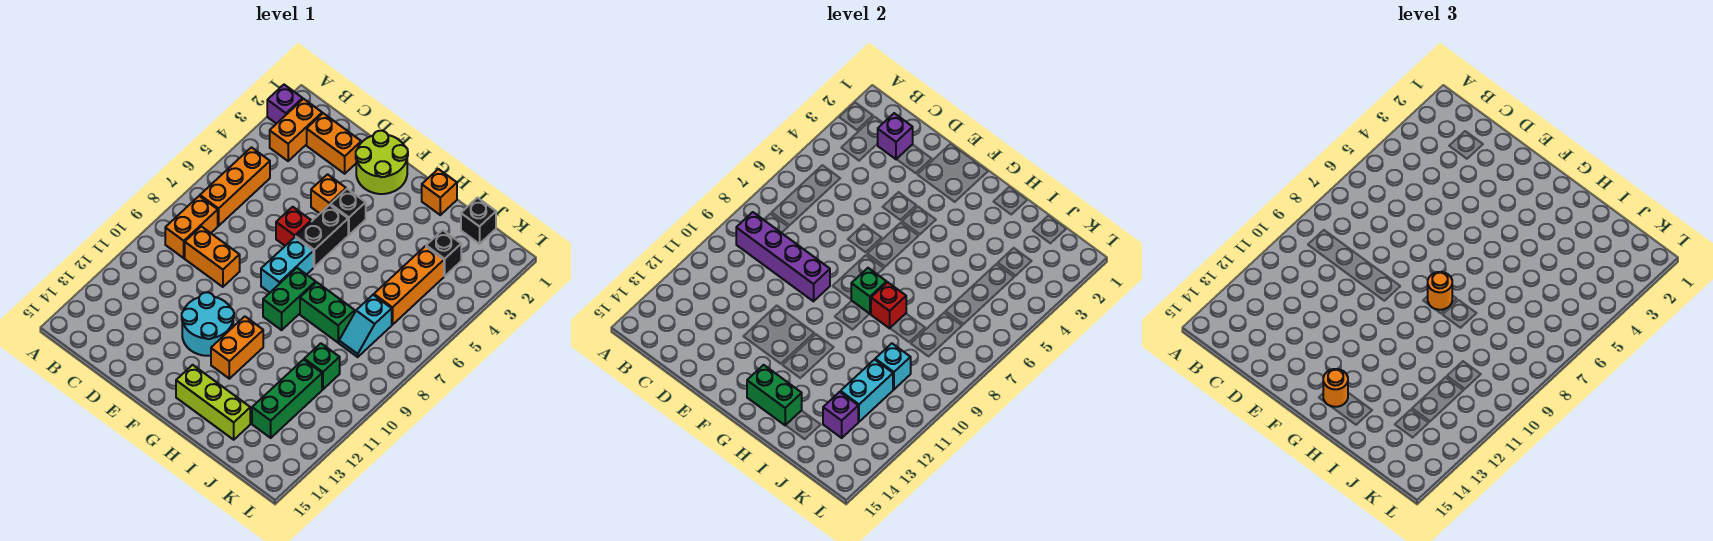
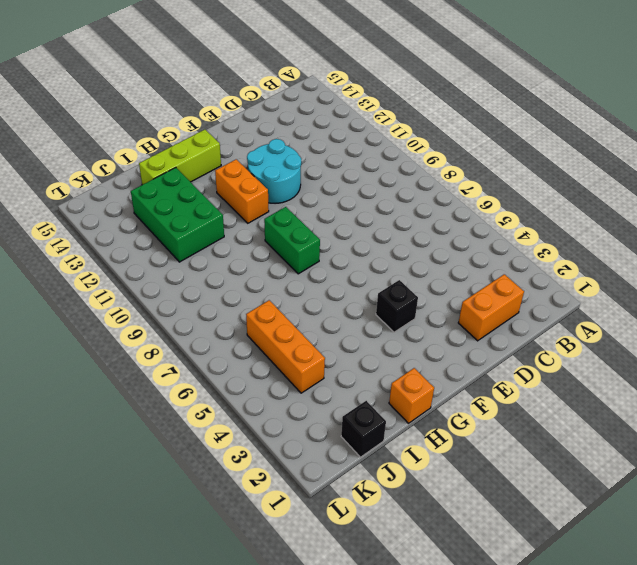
green 2x3 brick [131,168,224,262] -> green 1x3 brick [252,360,322,438]
none -> purple 1x1 brick [267,85,303,124]
none -> orange 1x2 brick [270,99,322,161]
none -> orange 1x3 brick [200,147,270,226]
none -> orange 1x2 brick [165,196,218,258]

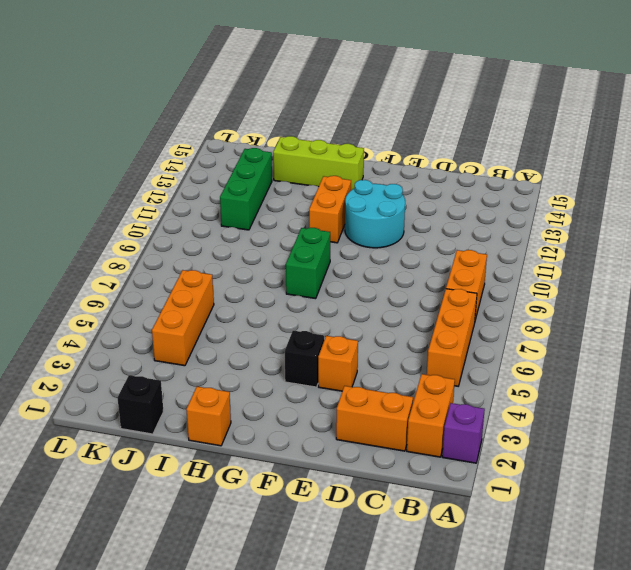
none -> orange 1x2 brick [185,226,240,287]
none -> lime 2x2 round brick [356,131,408,194]
none -> red 1x1 brick [276,207,311,246]
none -> black 1x2 brick [296,205,348,267]

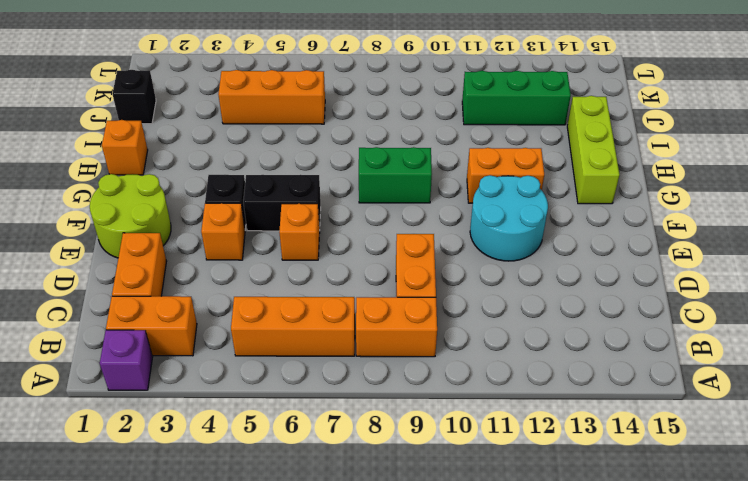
orange 1x1 brick [279,204,320,260] -> red 1x1 brick [276,207,311,246]
none -> cyan 1x2 brick [261,237,313,292]
none -> green 1x2 brick [300,282,355,343]
none -> black 1x1 brick [426,230,461,276]
none -> cyan 1x2 slope [339,295,392,357]

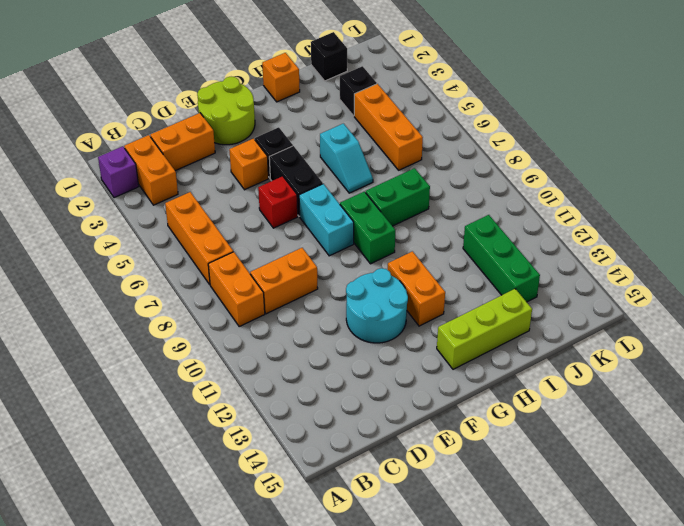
cyan 1x2 slope [320,124,373,193] -> cyan 1x2 slope moved to [339,295,392,357]
none -> green 1x1 brick [304,343,340,389]
none -> purple 1x4 brick [736,212,830,301]
none -> purple 1x1 brick [878,113,913,159]
none -> green 1x1 brick [851,268,887,314]

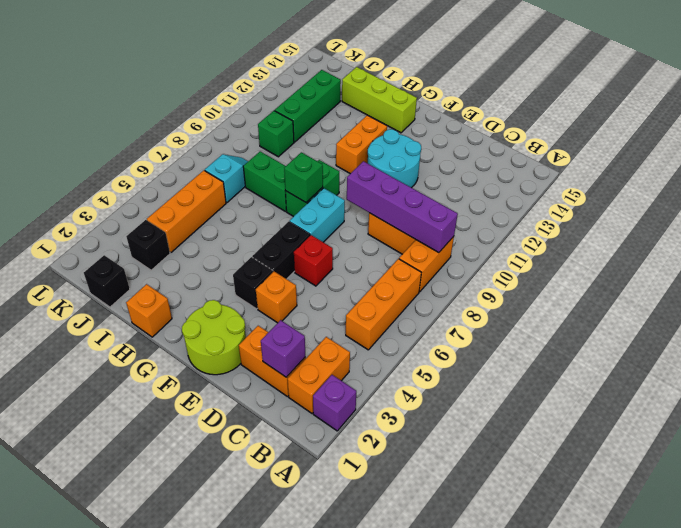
none -> green 1x2 brick [747,365,802,425]
none -> red 1x1 brick [871,282,906,328]
none -> cyan 1x1 brick [875,343,911,389]
none -> cyan 1x2 brick [841,360,893,422]

